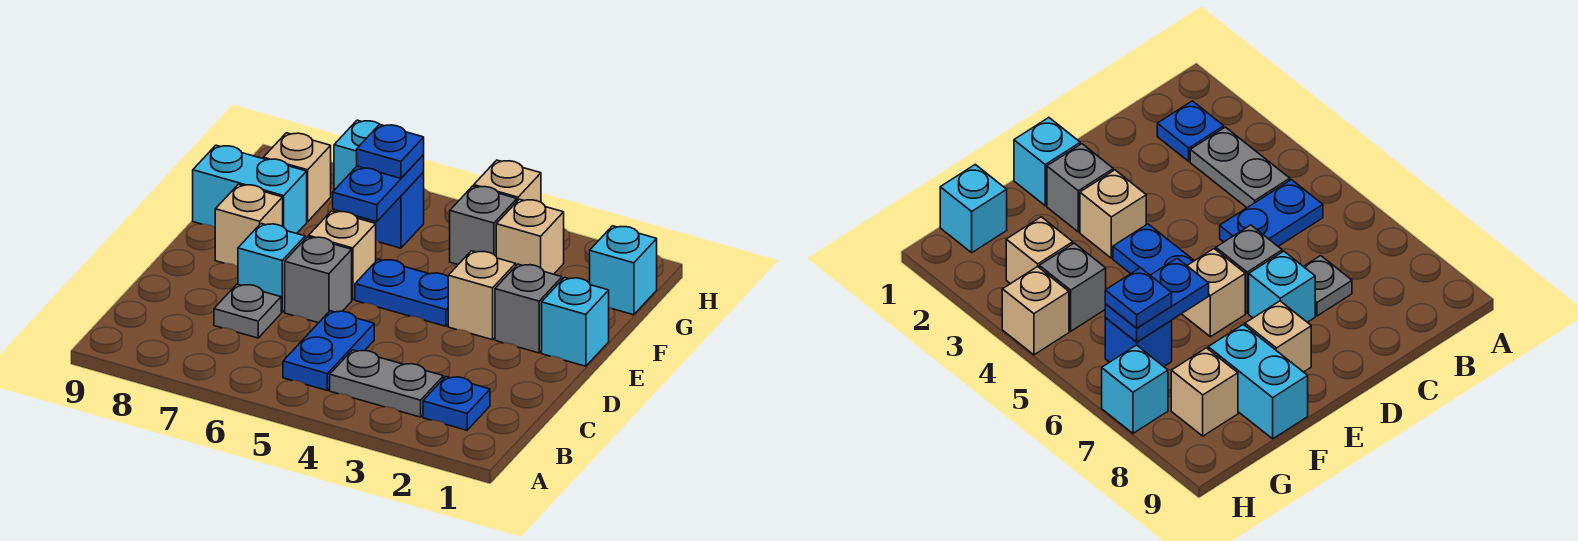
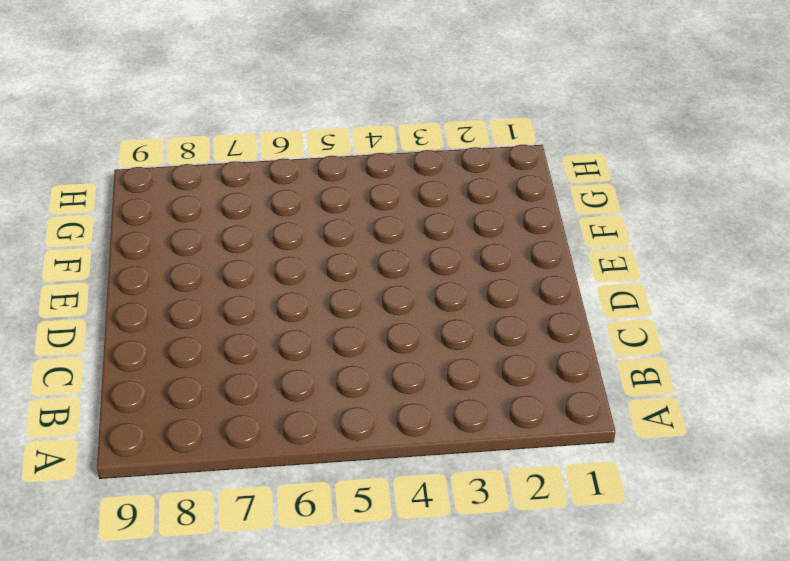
none -> blue 1x1 plate [423,377,490,430]
none -> grey 1x2 plate [330,350,444,417]
none -> blue 1x2 plate [283,311,374,390]

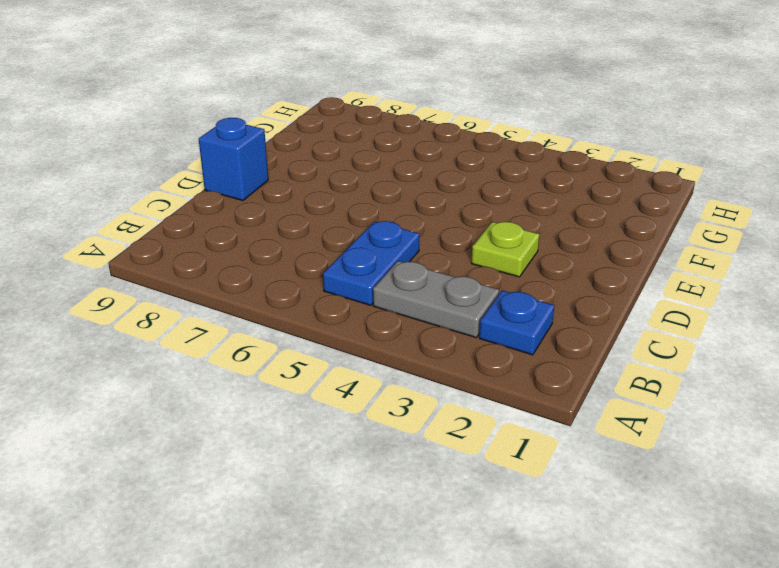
lime 1x1 plate [471,222,539,277] -> none
blue 1x1 brick [199,118,268,201] -> blue 1x1 brick moved to [357,172,424,248]
none -> grey 1x1 plate [214,284,281,338]
none -> grey 1x1 brick [285,237,352,323]
none -> cyan 1x1 brick [238,224,305,312]

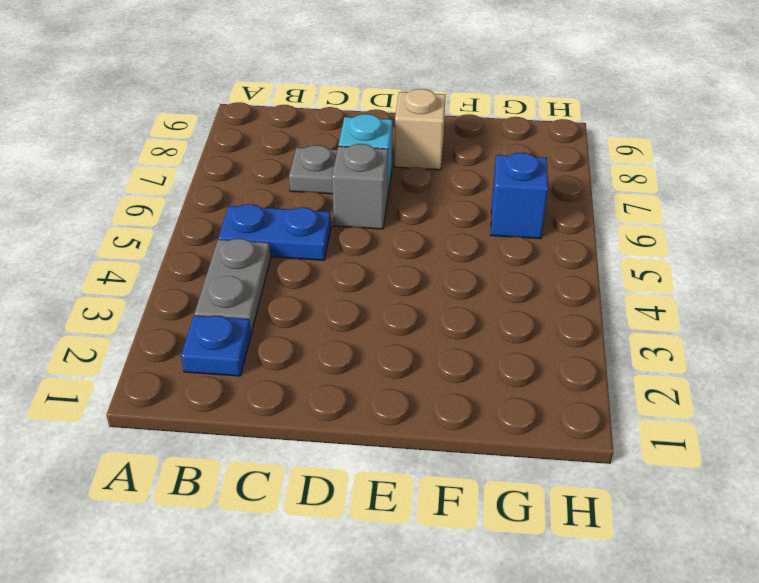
none -> cyan 1x1 brick [542,278,609,366]
none -> grey 1x1 brick [495,264,562,353]
none -> tan 1x1 brick [448,251,516,340]

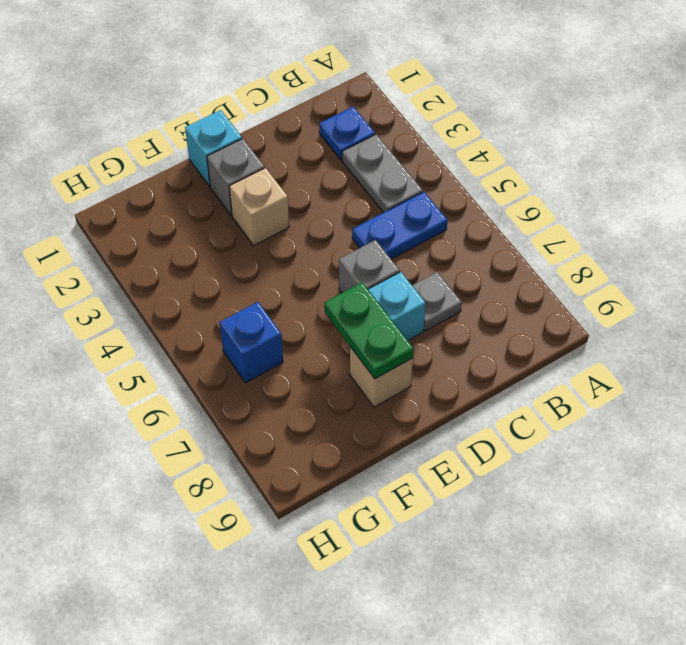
green 1x2 plate [324,282,414,379] -> none
none -> blue 1x2 plate [355,259,448,326]
none -> tan 1x1 brick [309,211,376,300]
none -> cyan 1x2 brick [193,145,307,234]

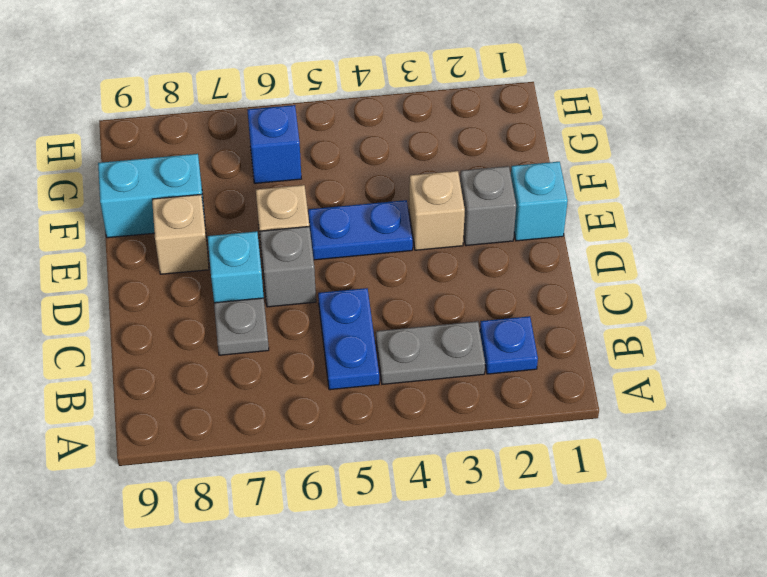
none -> cyan 1x1 brick [590,226,657,315]
none -> tan 1x1 brick [496,199,564,274]
none -> grey 1x1 brick [450,186,517,265]

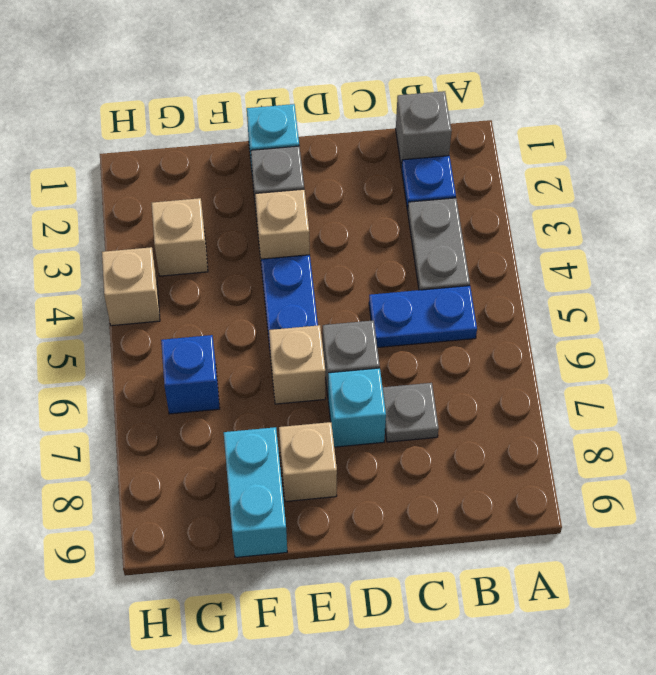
grey 1x1 brick [396,91,452,168] -> grey 1x1 brick moved to [450,186,517,265]
none -> cyan 1x1 brick [590,226,657,315]
none -> tan 1x1 brick [263,133,331,222]
none -> cyan 1x1 brick [334,120,379,190]

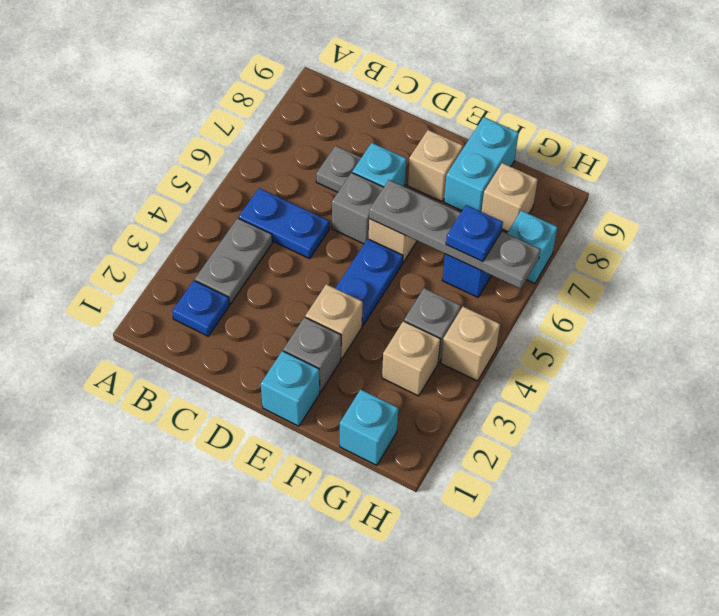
grey 1x4 plate [369,180,541,289] -> blue 1x2 plate [333,154,424,222]

